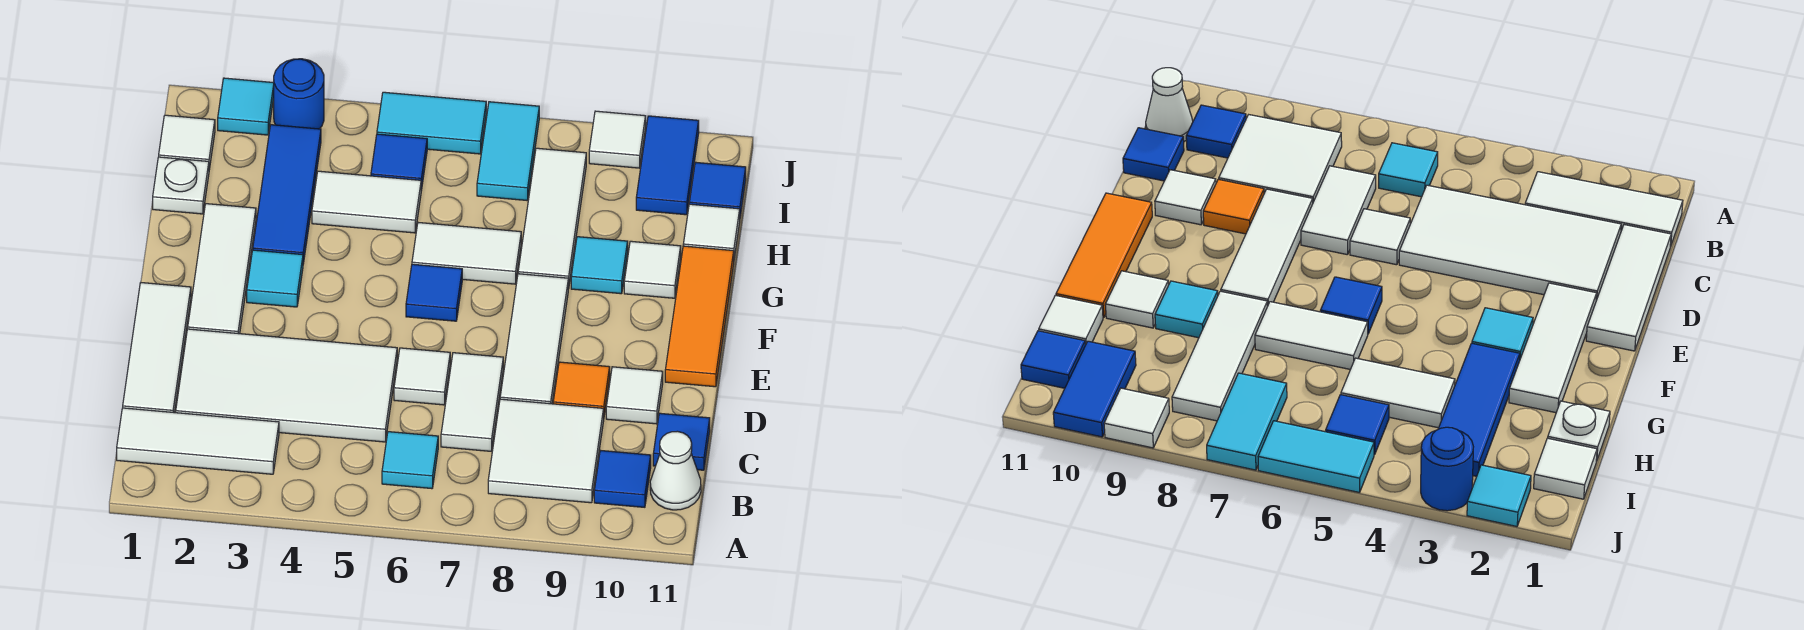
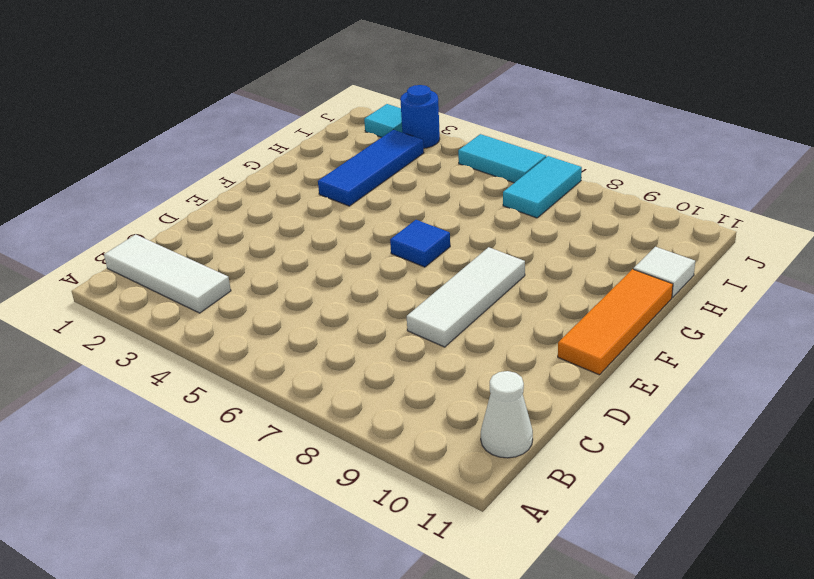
none -> cyan 1x1 tile [382,432,438,489]
none -> white 2x2 tile [488,399,604,503]
none -> blue 1x1 tile [594,450,651,507]
none -> white 1x3 tile [123,283,191,413]

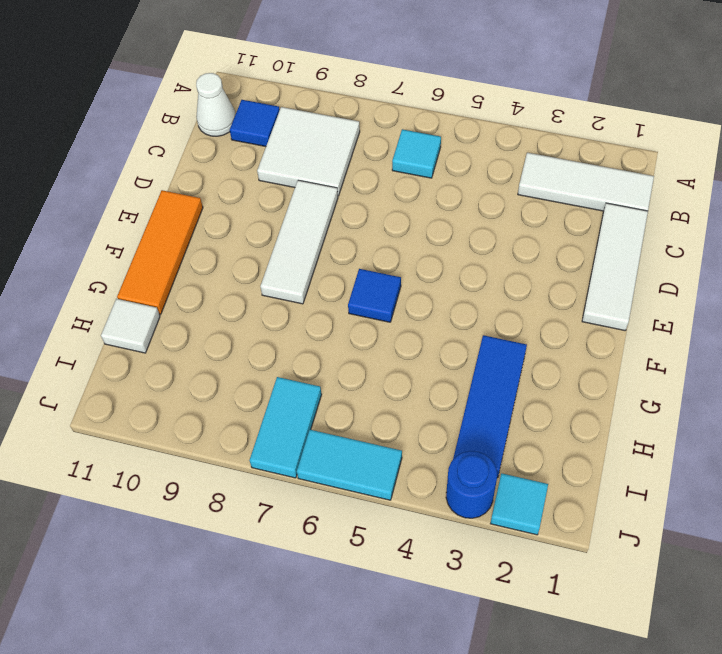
none -> white 2x4 tile [176,329,397,442]
none -> white 1x2 tile [441,353,503,451]
none -> blue 1x1 tile [653,413,710,470]
none -> white 1x1 tile [394,348,450,405]

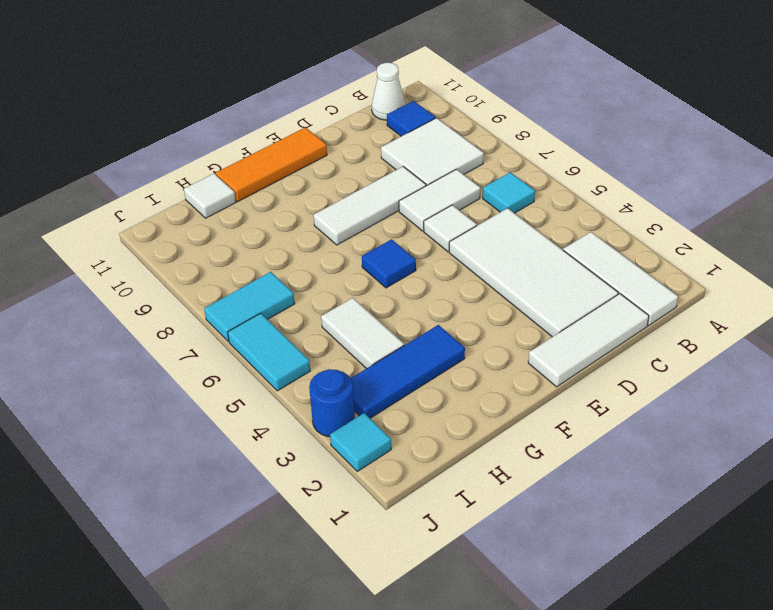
none -> blue 1x1 tile [653,413,710,470]
none -> orange 1x1 tile [553,362,610,415]
none -> white 1x1 tile [606,367,663,424]
none -> white 1x3 tile [188,204,256,334]

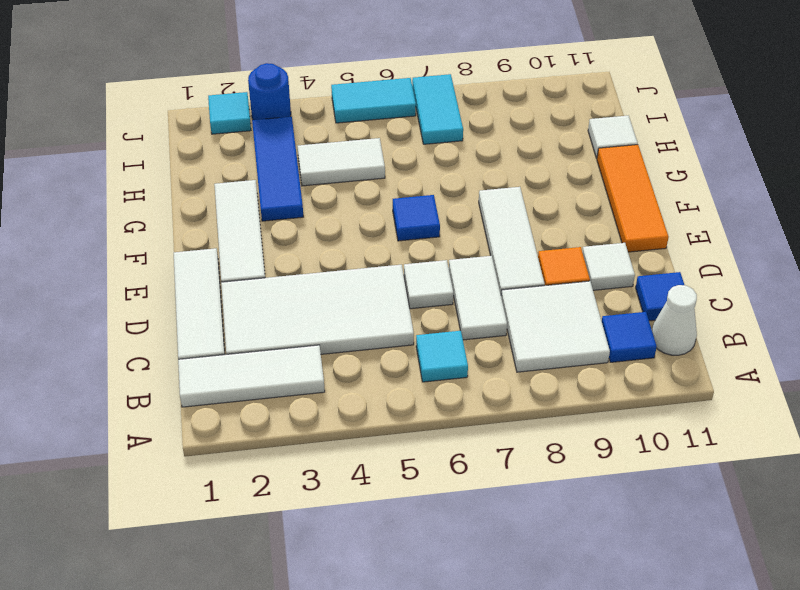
none -> cyan 1x1 tile [247,250,303,307]
none -> white 1x2 tile [412,223,521,284]
none -> white 1x3 tile [518,148,586,289]
none -> cyan 1x1 tile [571,237,628,294]

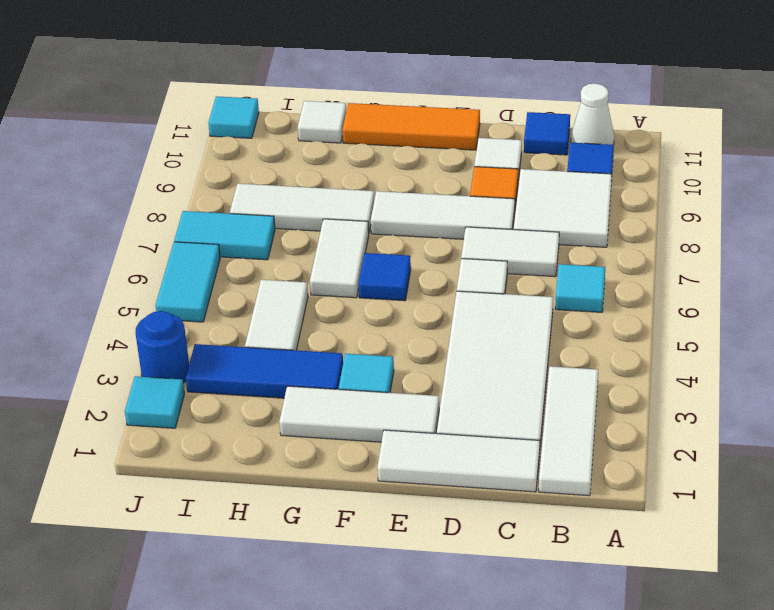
cyan 1x1 tile [208,96,259,138] -> cyan 1x1 tile moved to [571,237,628,294]
none -> white 1x1 tile [624,241,681,298]
none -> white 1x1 plate [153,157,209,214]
none -> white 1x1 tile [159,115,215,170]
none -> blue 1x1 tile [371,134,427,191]

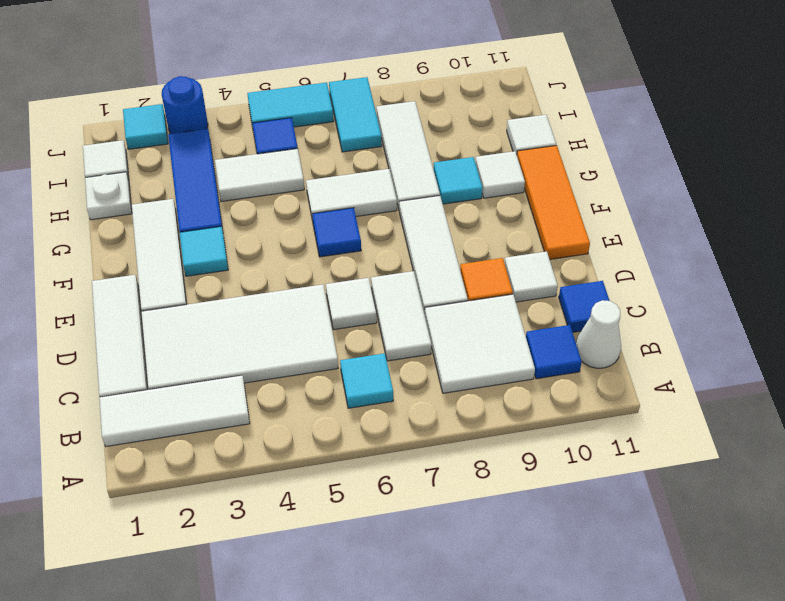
none -> blue 1x2 tile [636,116,699,215]
none -> blue 1x1 tile [689,162,746,216]
none -> white 1x1 tile [589,111,646,168]

